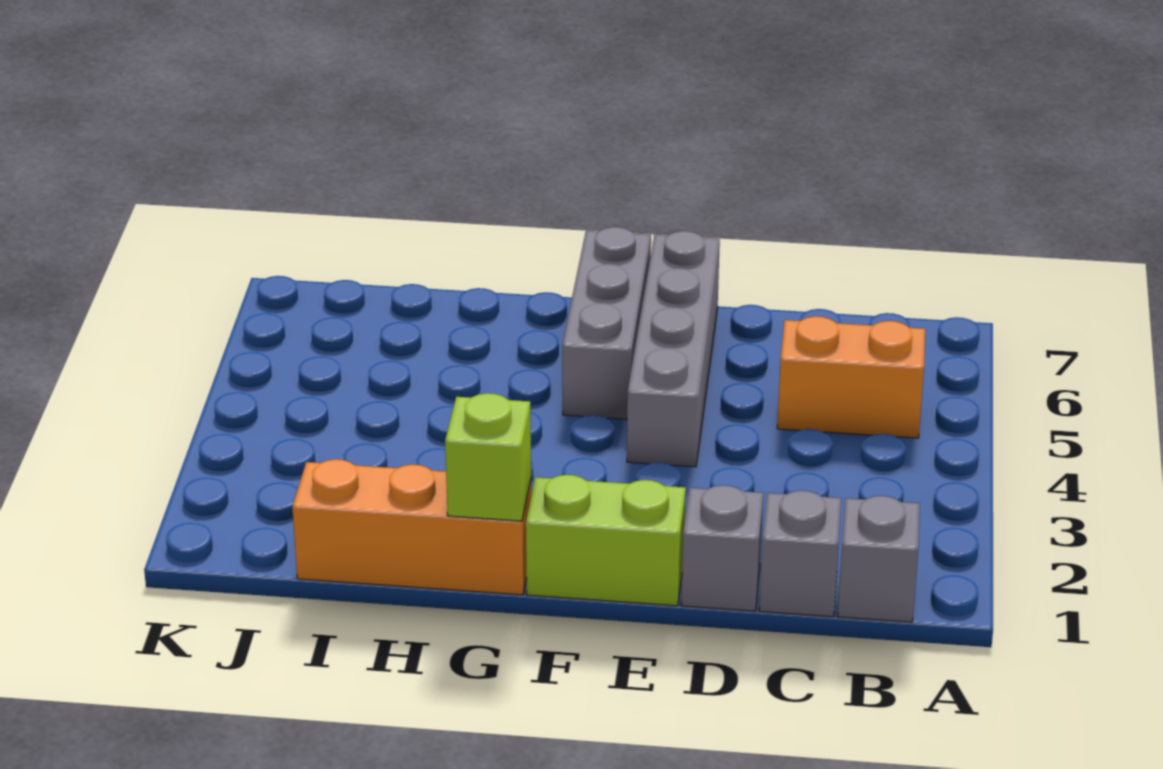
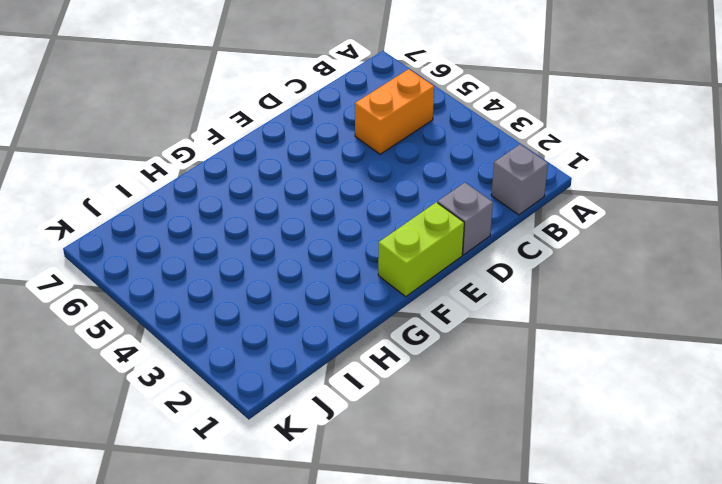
none -> grey 1x1 brick [759,490,841,617]
none -> grey 1x4 brick [627,231,720,467]

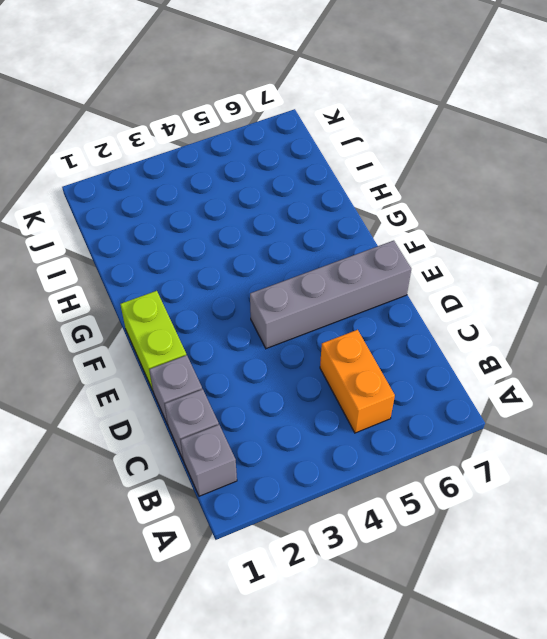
none -> grey 1x3 brick [562,227,651,419]
none -> orange 1x3 brick [292,459,532,595]

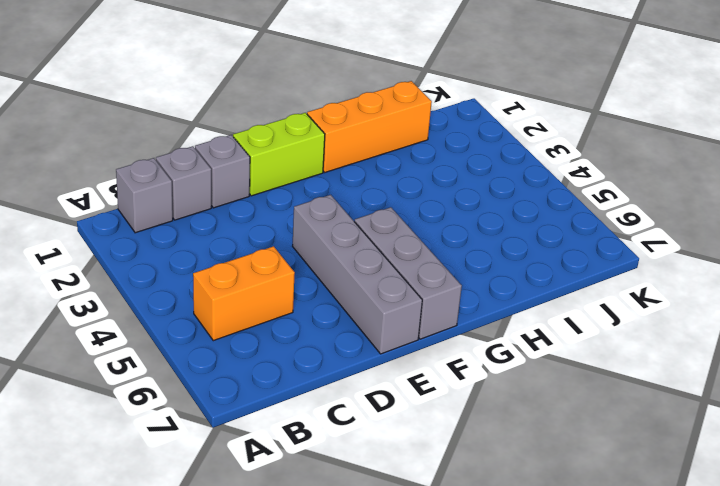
none -> lime 1x1 brick [445,393,531,521]

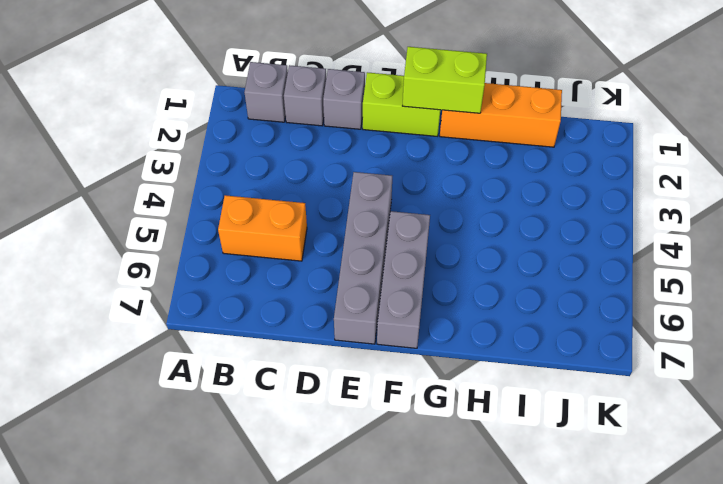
lime 1x2 brick [403,47,487,113] -> lime 1x1 brick [445,393,531,521]

